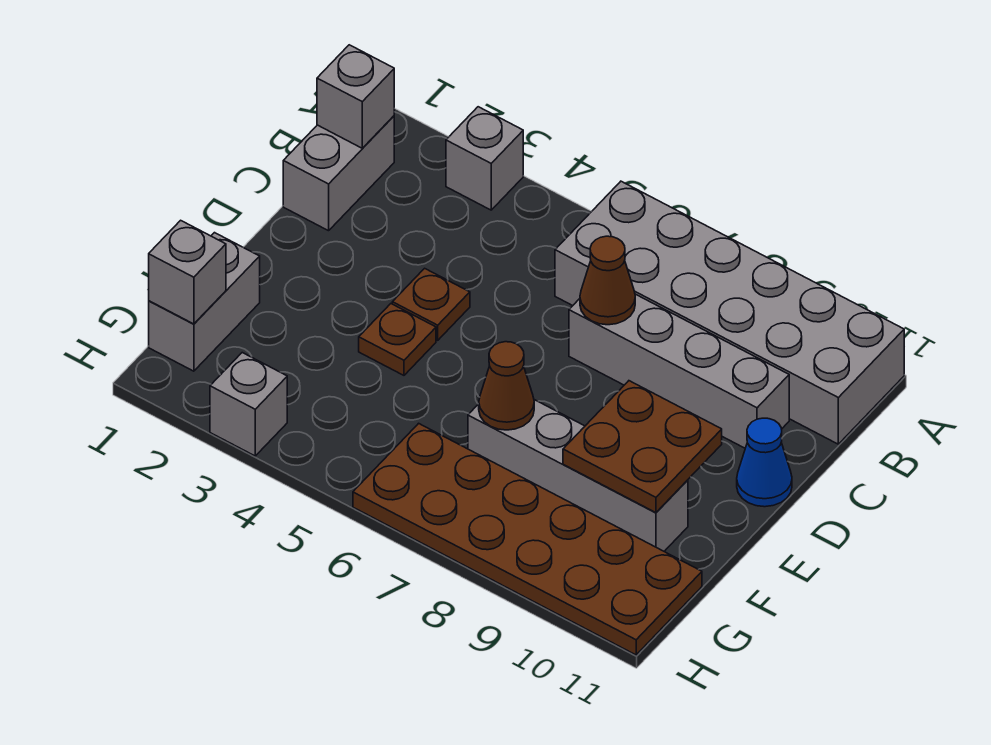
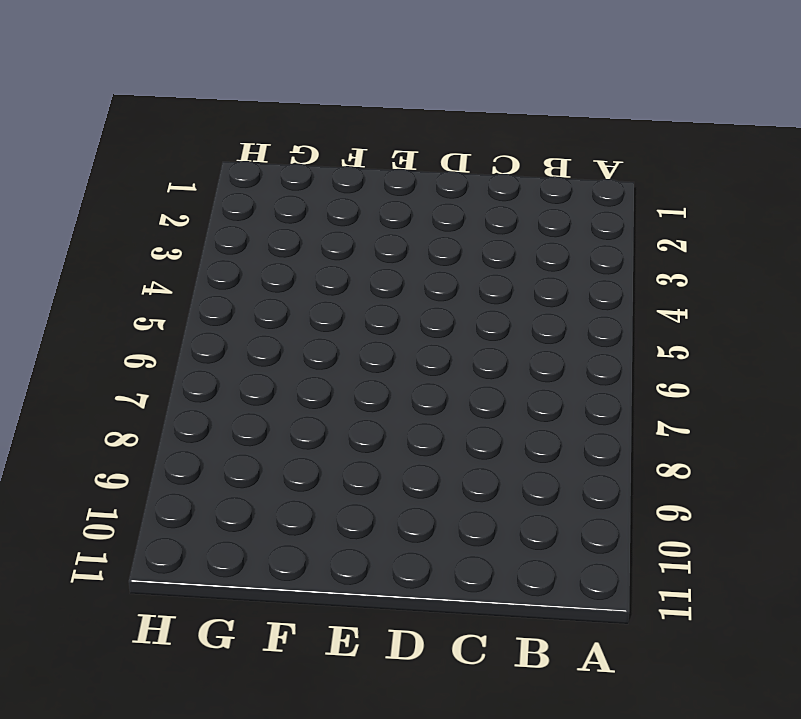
none -> grey 1x1 brick [446,107,523,210]
none -> grey 2x6 brick [555,181,904,444]
none -> grey 1x2 brick [283,116,394,231]

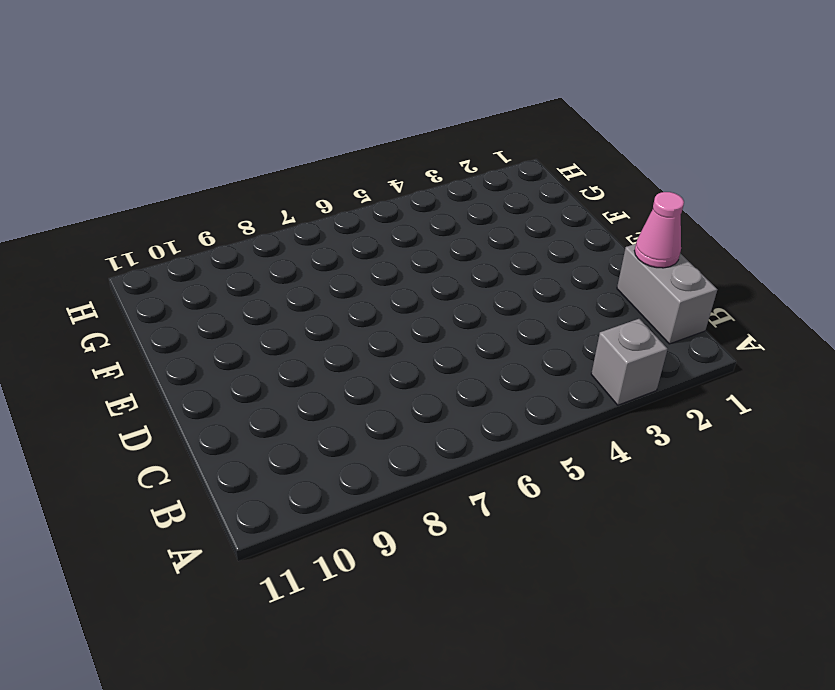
pink 1x1 cone [634,192,684,268] -> none
none -> grey 2x6 brick [555,181,904,444]
none -> grey 1x4 brick [569,294,789,448]
none -> brown 1x1 plate [392,268,470,340]

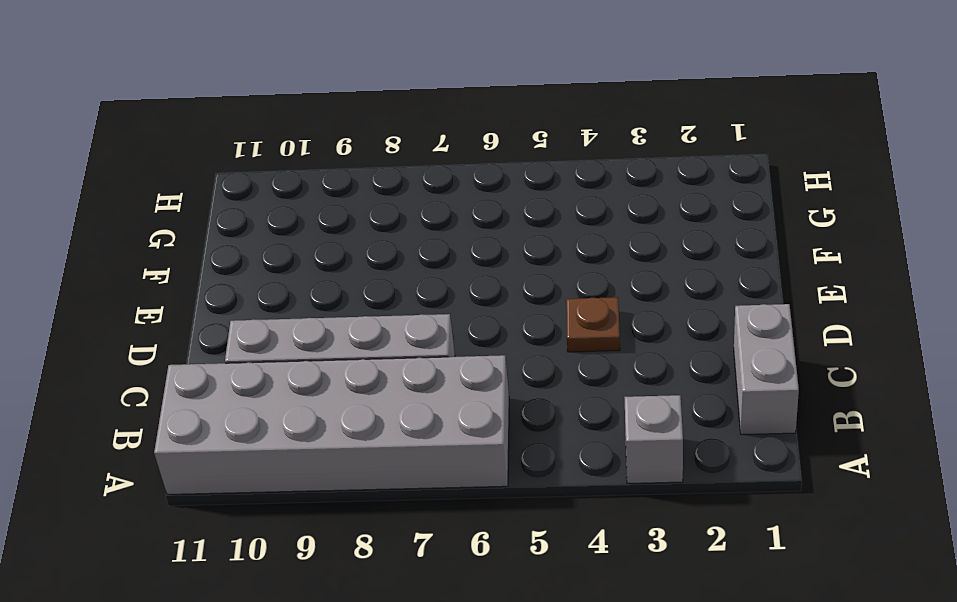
none -> blue 1x1 cone [737,418,792,507]
none -> brown 1x1 plate [359,304,436,375]
none -> grey 1x2 brick [149,233,260,371]

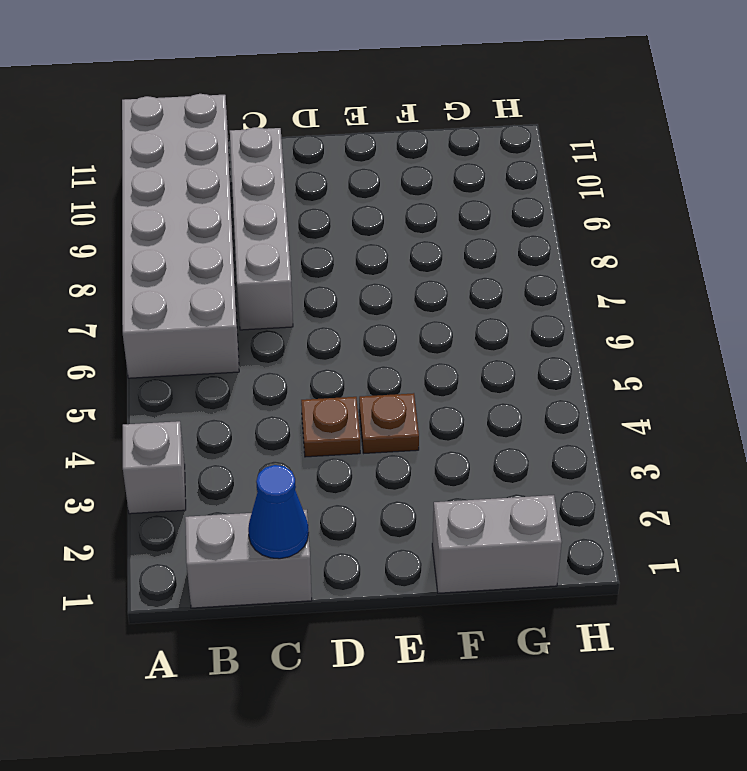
blue 1x1 cone [248,465,309,559] -> blue 1x1 cone moved to [737,418,792,507]
none -> grey 1x4 brick [468,400,688,551]
none -> brown 2x6 plate [353,423,702,655]
none -> grey 1x1 brick [210,353,287,456]

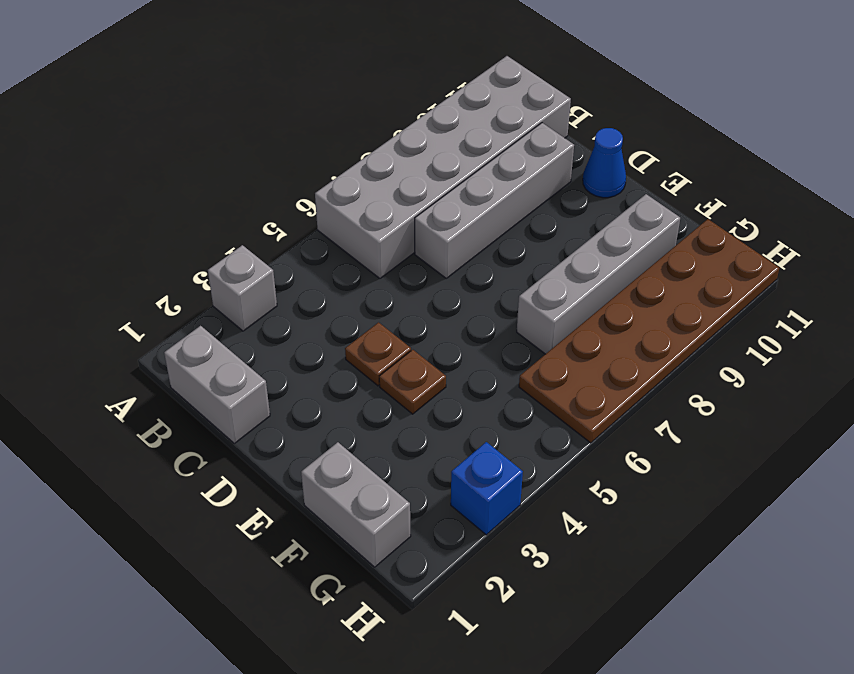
blue 1x1 brick [451,442,523,535] -> grey 1x1 brick [210,353,287,456]
none -> grey 1x1 brick [317,45,394,148]
none -> brown 1x1 cone [580,236,635,325]
none -> brown 2x2 plate [563,381,722,513]

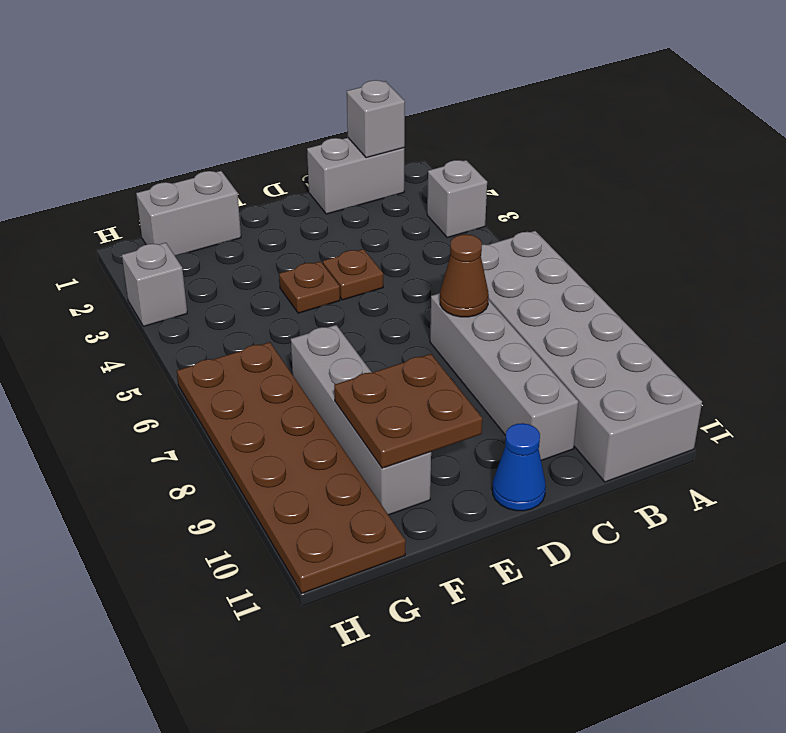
none -> brown 1x1 cone [479,342,534,430]
none -> grey 1x1 brick [149,220,226,324]

